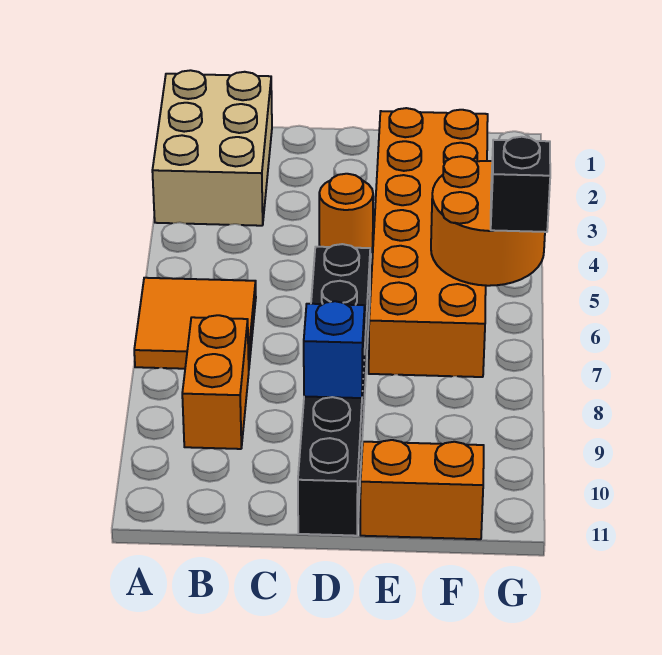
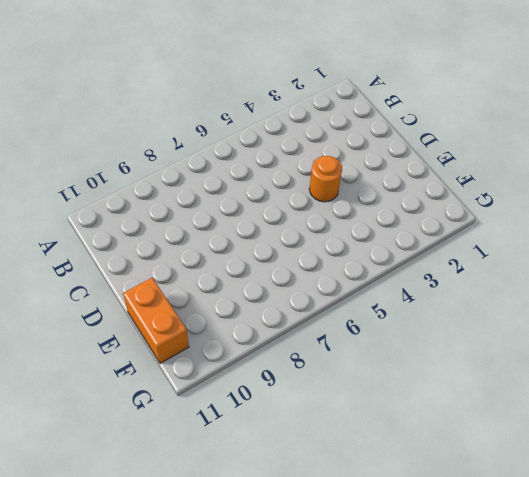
none -> tan 2x3 brick [152,70,272,226]
none -> orange 2x2 tile [134,278,256,369]

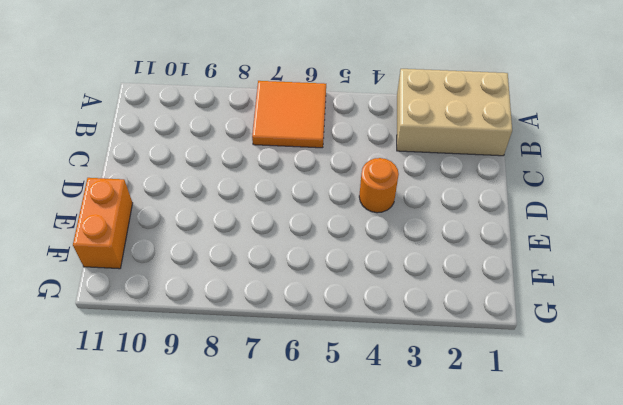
none -> orange 1x2 brick [182,315,249,449]
none -> black 1x6 brick [298,244,370,536]

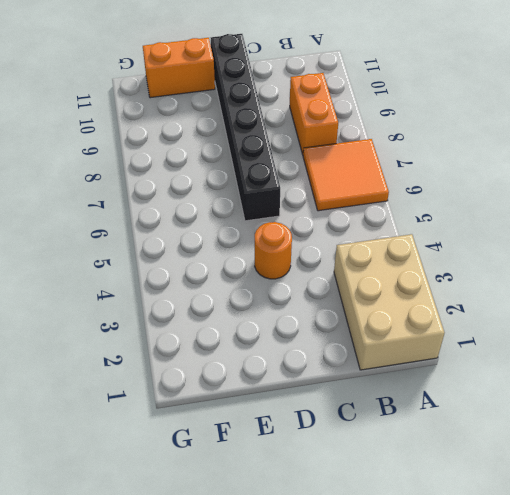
none -> orange 2x6 brick [369,108,488,377]
none -> blue 1x1 brick [304,301,365,398]

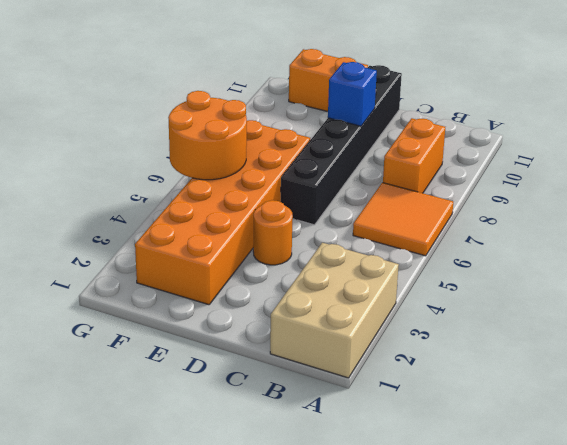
none -> black 1x1 brick [491,137,550,232]

